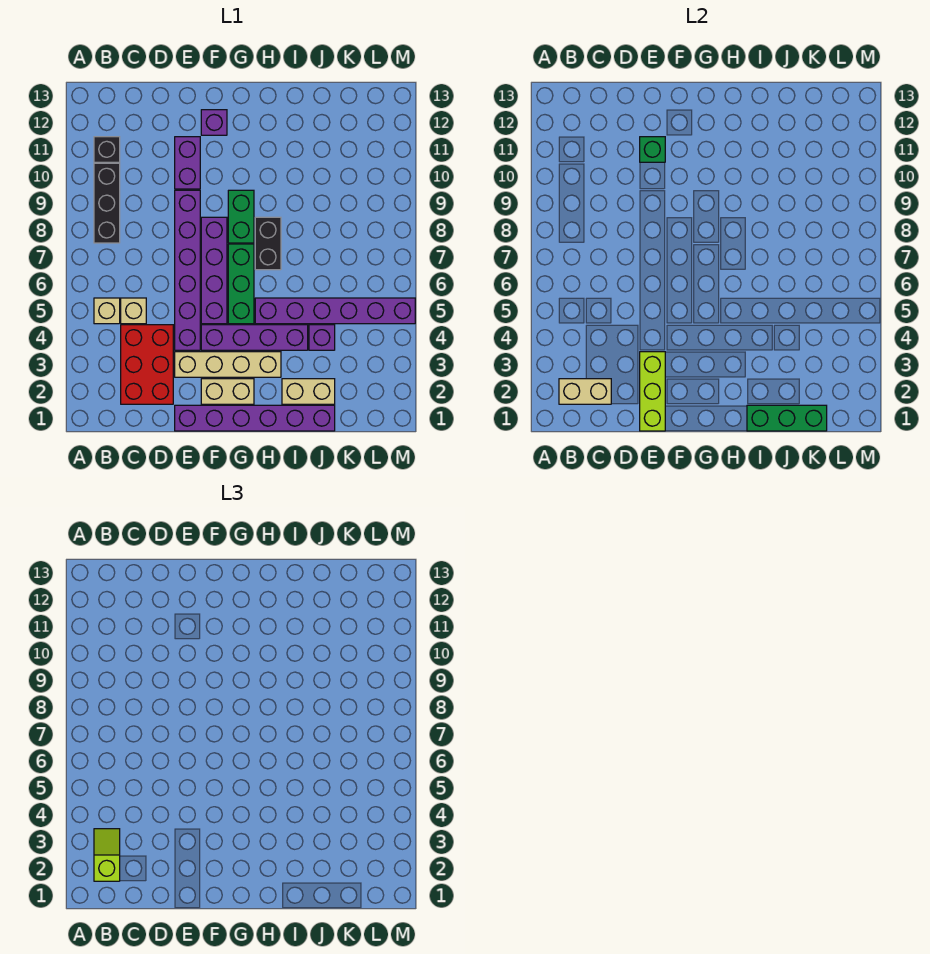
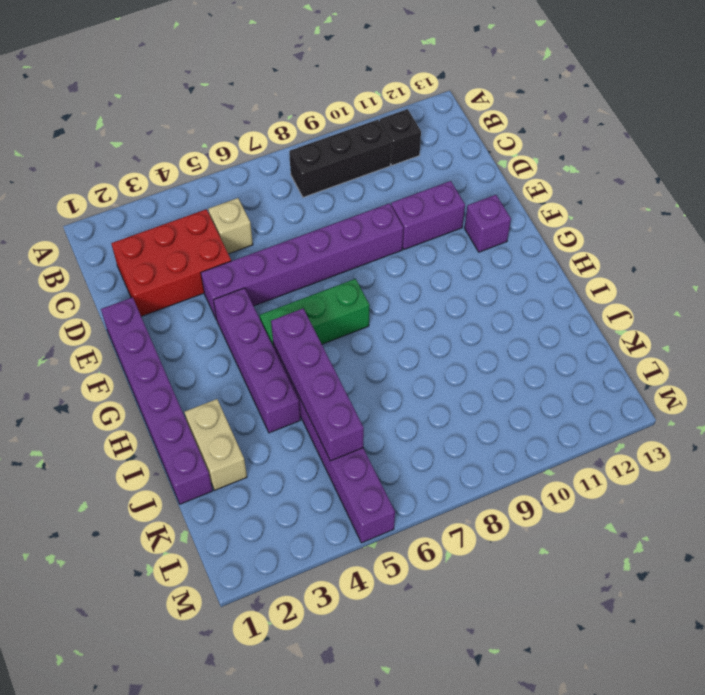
purple 1x4 brick [271,309,364,461] -> purple 1x4 brick turned to [201,217,227,324]
none -> tan 1x1 brick [94,298,120,324]
none -> tan 1x4 brick [175,352,281,377]
none -> tan 1x2 brick [201,379,254,404]

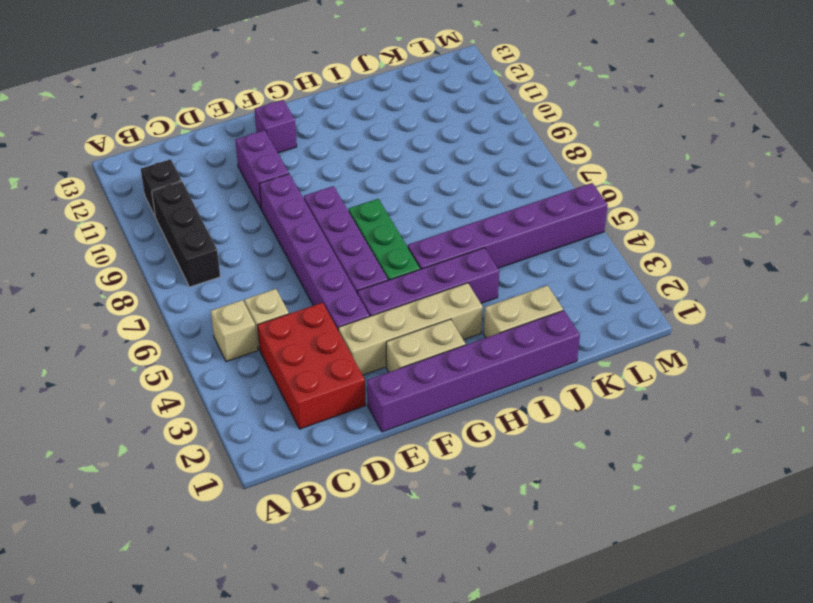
none -> green 1x2 brick [228,190,254,243]
none -> black 1x2 brick [255,217,281,270]
none -> purple 1x1 brick [309,325,335,350]

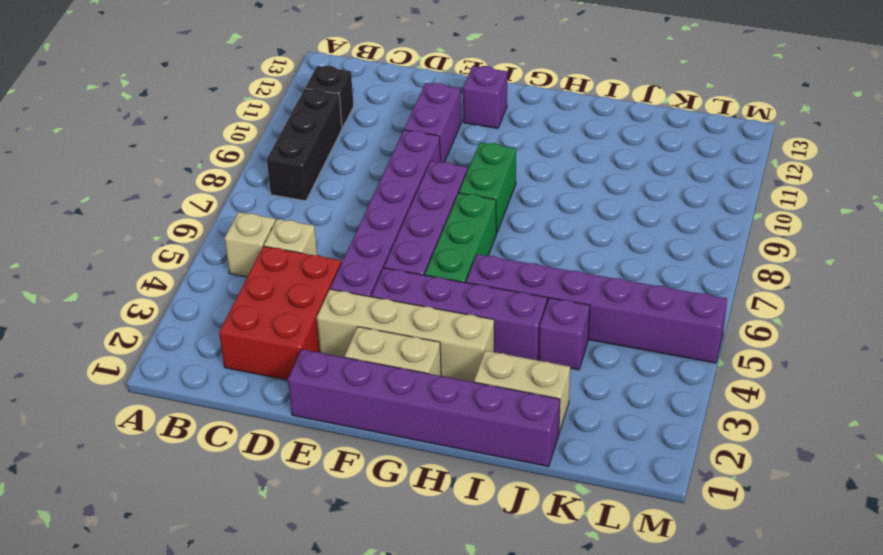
none -> black 1x2 brick [255,217,281,270]
none -> tan 1x2 brick [559,379,611,404]
none -> lime 1x3 brick [640,352,665,431]

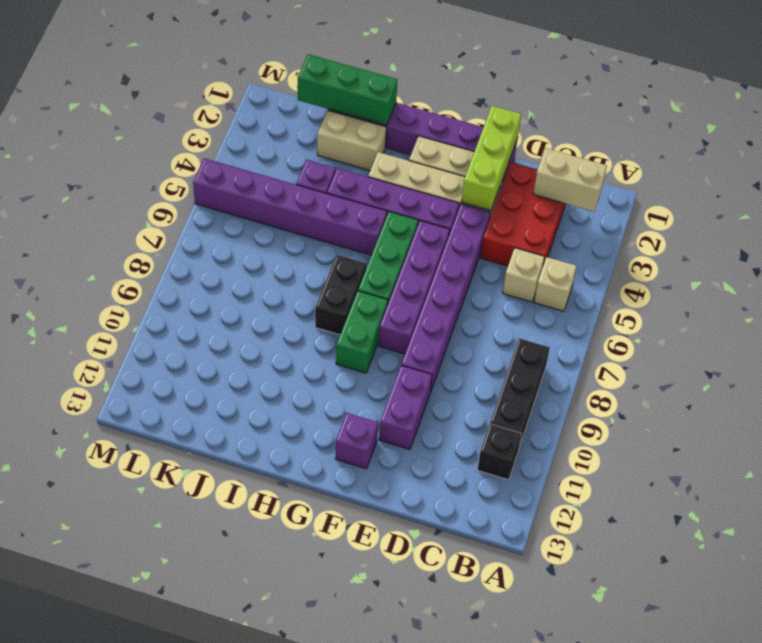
none -> green 1x1 brick [640,137,665,162]
none -> lime 1x2 slope [94,829,120,881]

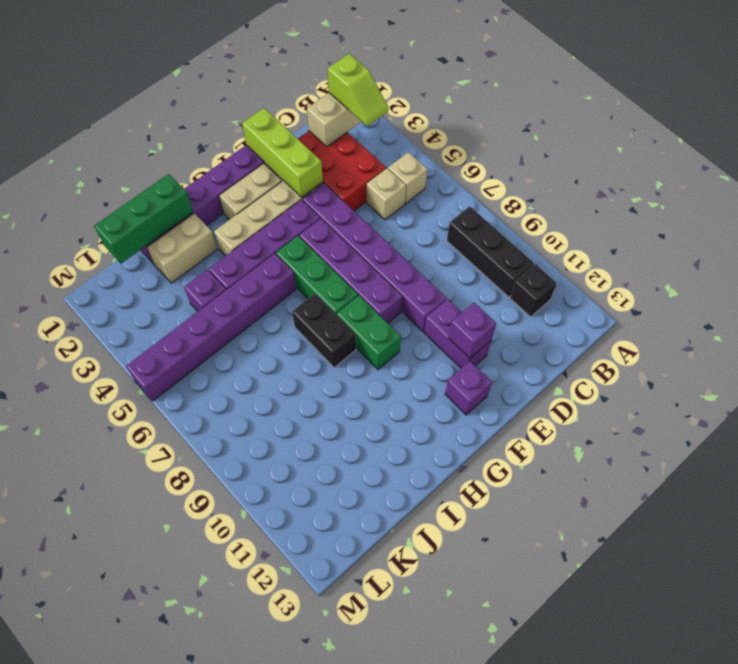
purple 1x1 brick [448,303,496,358] -> green 1x1 brick [640,137,665,162]

